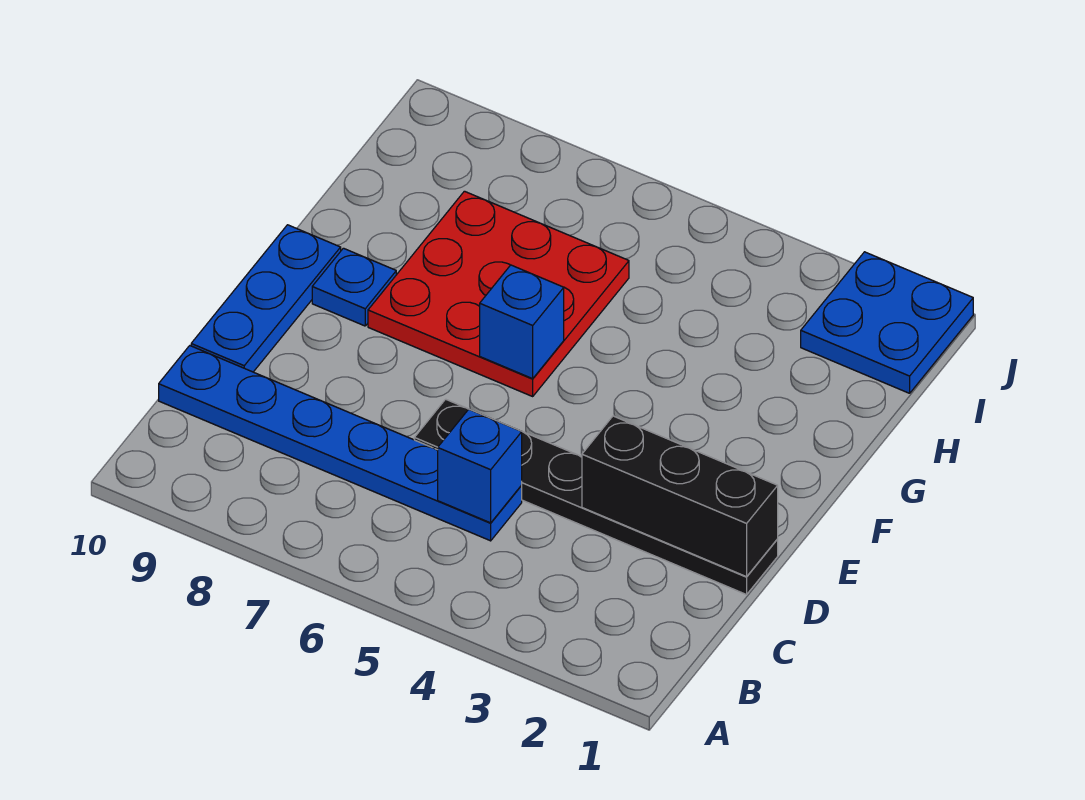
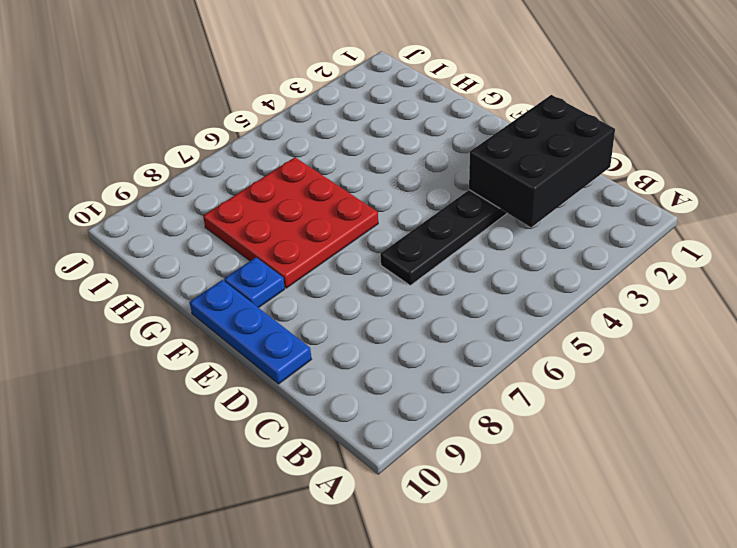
black 2x3 brick [469,95,615,227] -> black 1x3 brick [582,416,778,577]
none -> blue 1x6 plate [159,346,522,541]
none -> blue 2x2 plate [801,252,973,393]

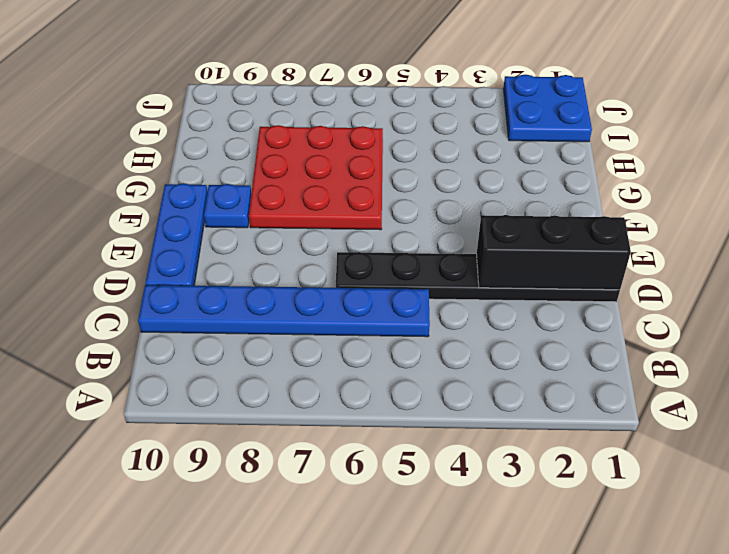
none -> blue 1x1 brick [438,409,522,523]
none -> blue 1x1 brick [480,265,564,379]

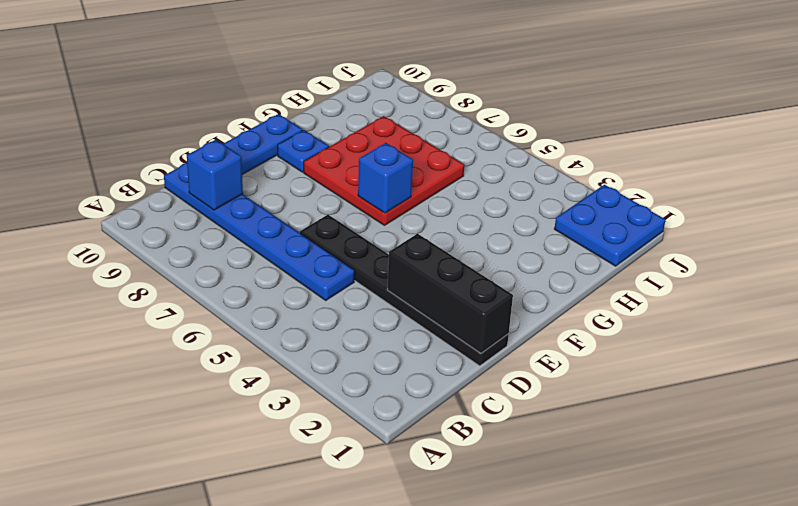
blue 1x1 brick [187,140,243,210] -> blue 1x1 brick moved to [438,409,522,523]

